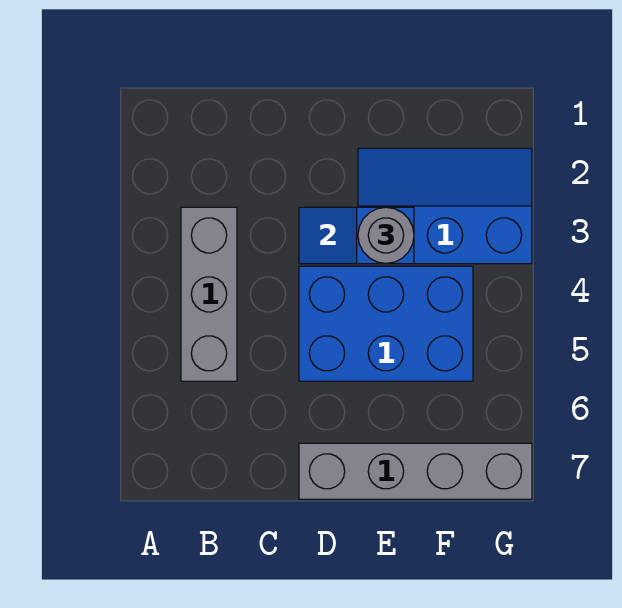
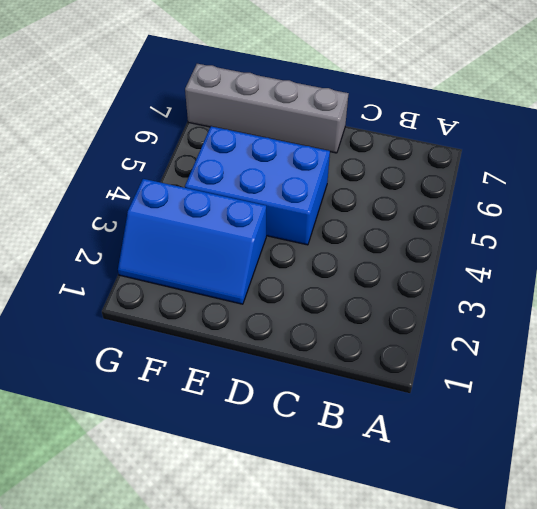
none -> grey 1x3 brick [181,207,237,381]
none -> blue 1x2 slope [299,207,414,264]

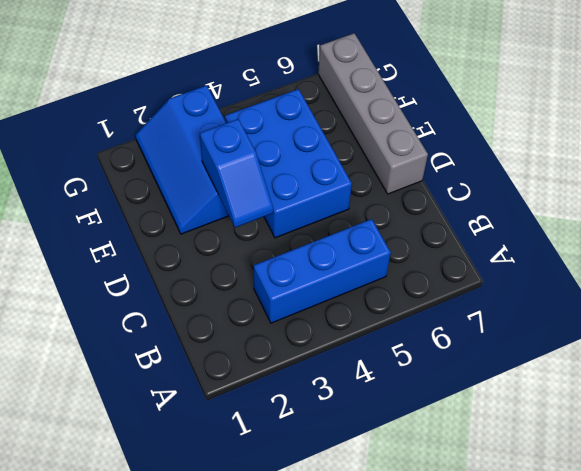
blue 1x3 brick [254,219,391,323] -> grey 1x3 brick [181,207,237,381]
none -> grey 1x1 round brick [358,207,414,263]

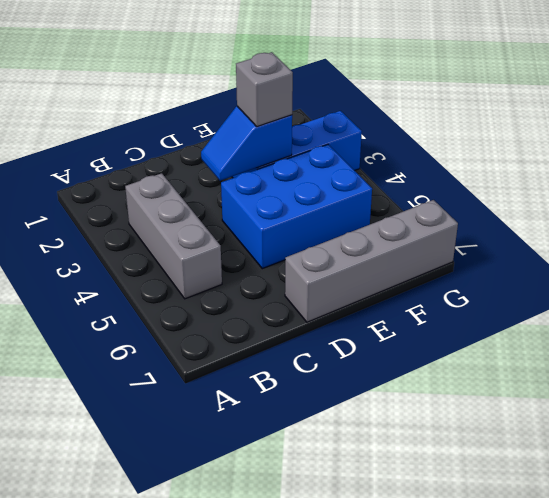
grey 1x1 brick [236,52,293,127] -> grey 1x1 round brick [358,207,414,263]

